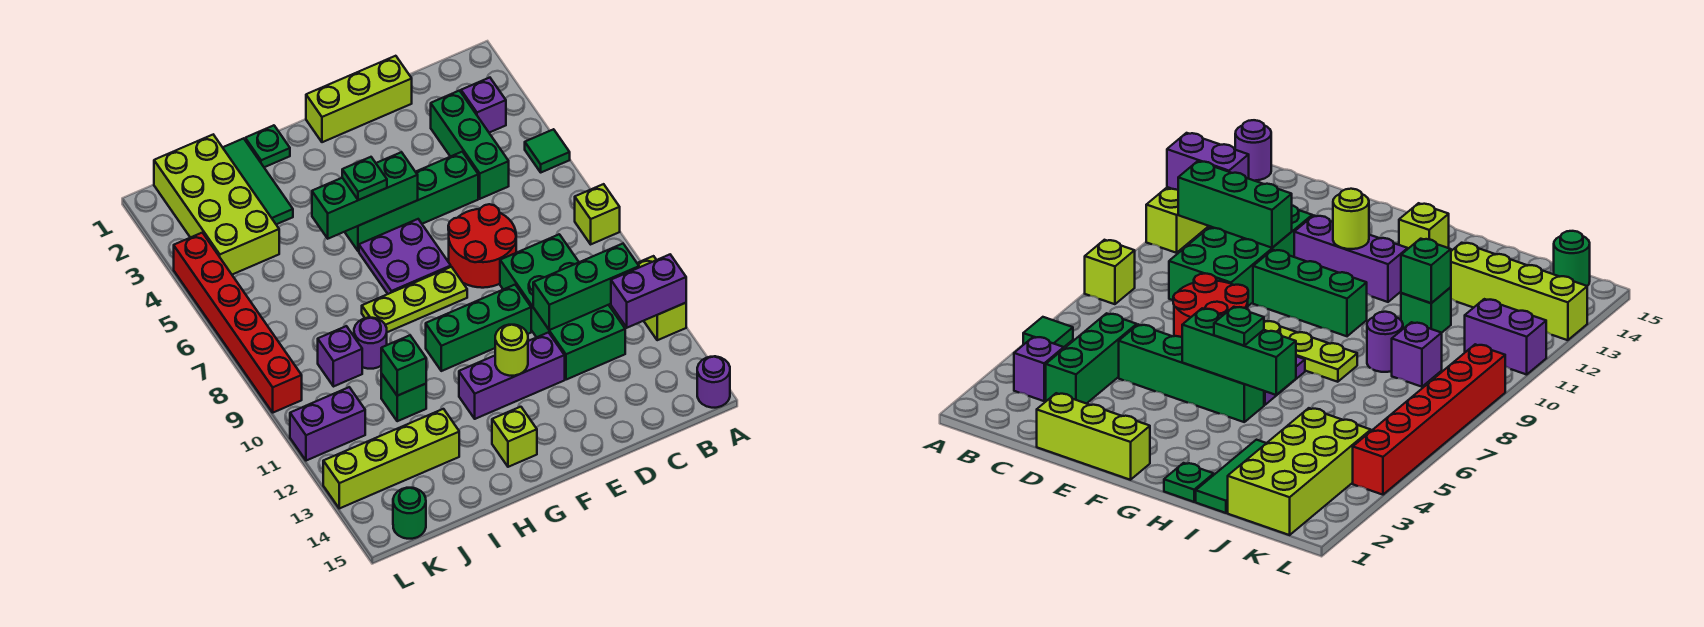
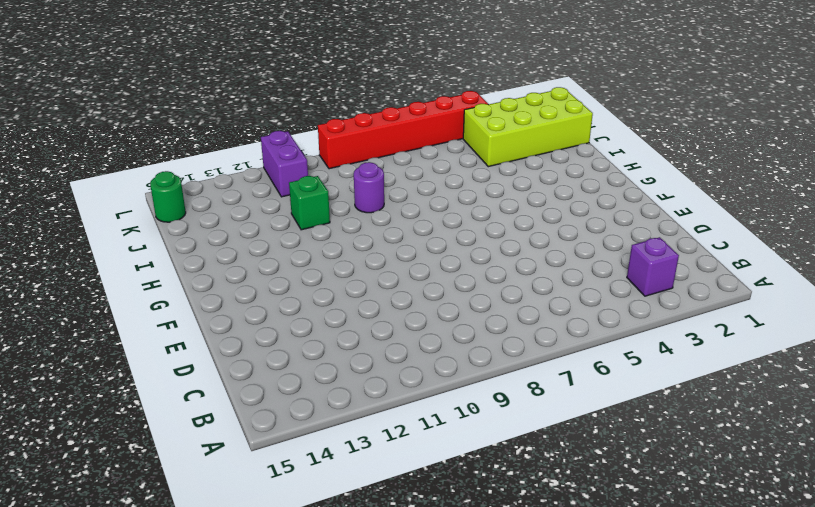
none -> green 1x1 tile [525,129,570,172]
none -> lime 1x1 brick [575,184,620,244]
none -> lime 1x2 brick [637,256,686,340]
none -> purple 1x1 round brick [697,356,730,408]

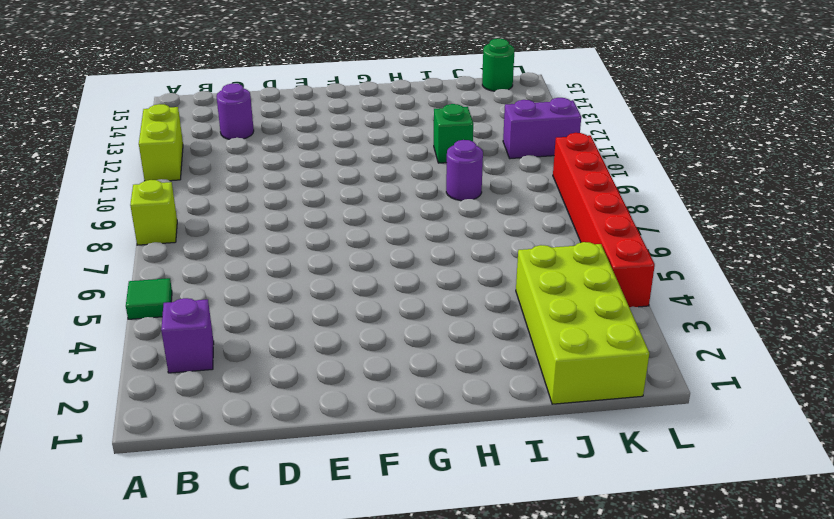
purple 1x1 round brick [216,84,254,139] -> purple 1x1 round brick moved to [697,356,730,408]
none -> green 1x3 brick [431,91,509,199]
none -> green 2x4 brick [500,234,625,380]
none -> lime 1x3 brick [306,56,412,142]
none -> green 1x4 brick [345,152,478,251]

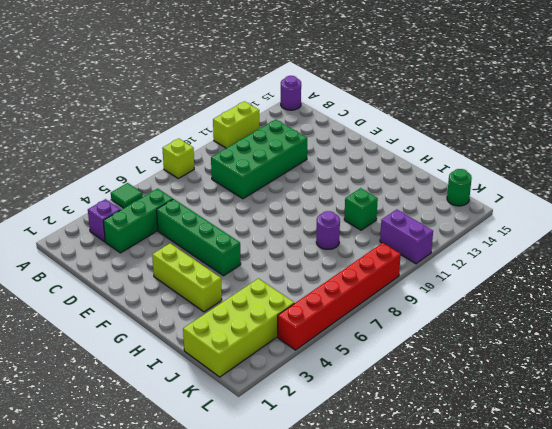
lime 1x3 brick [152,243,222,312] -> lime 1x3 brick moved to [306,56,412,142]
none -> red 2x2 round brick [448,204,516,288]
none -> green 1x3 brick [426,285,531,371]
none -> purple 1x3 brick [459,332,565,419]
none -> purple 2x2 plate [359,219,451,294]

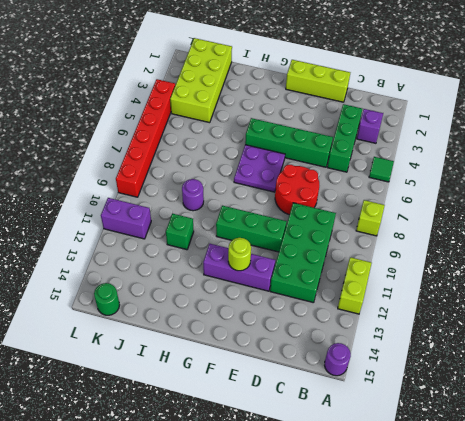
none -> lime 1x3 plate [362,267,467,332]
none -> lime 1x1 brick [492,407,537,467]
none -> green 1x1 plate [245,125,290,167]
none -> green 1x3 tile [223,138,293,224]

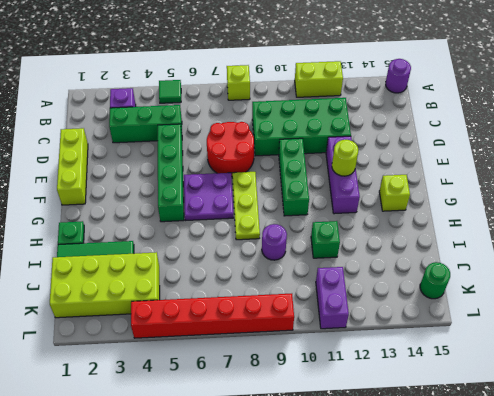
none -> lime 1x4 brick [323,409,459,508]
none -> purple 1x1 brick [318,326,362,387]
none -> purple 1x2 brick [611,255,686,328]
none -> green 1x3 brick [533,244,639,330]

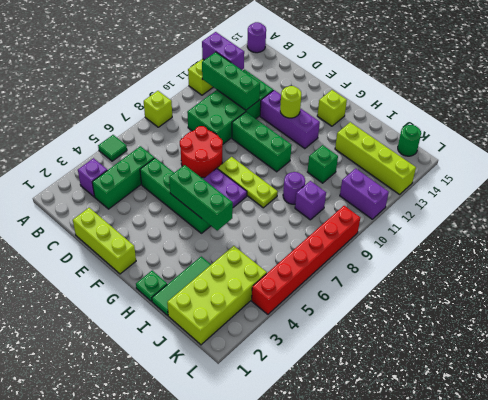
none -> green 1x1 brick [381,335,426,396]
none -> green 1x1 plate [342,157,387,200]

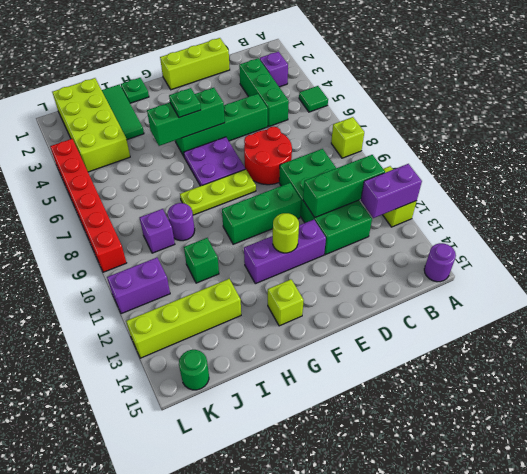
none -> green 1x1 brick [381,335,426,396]

